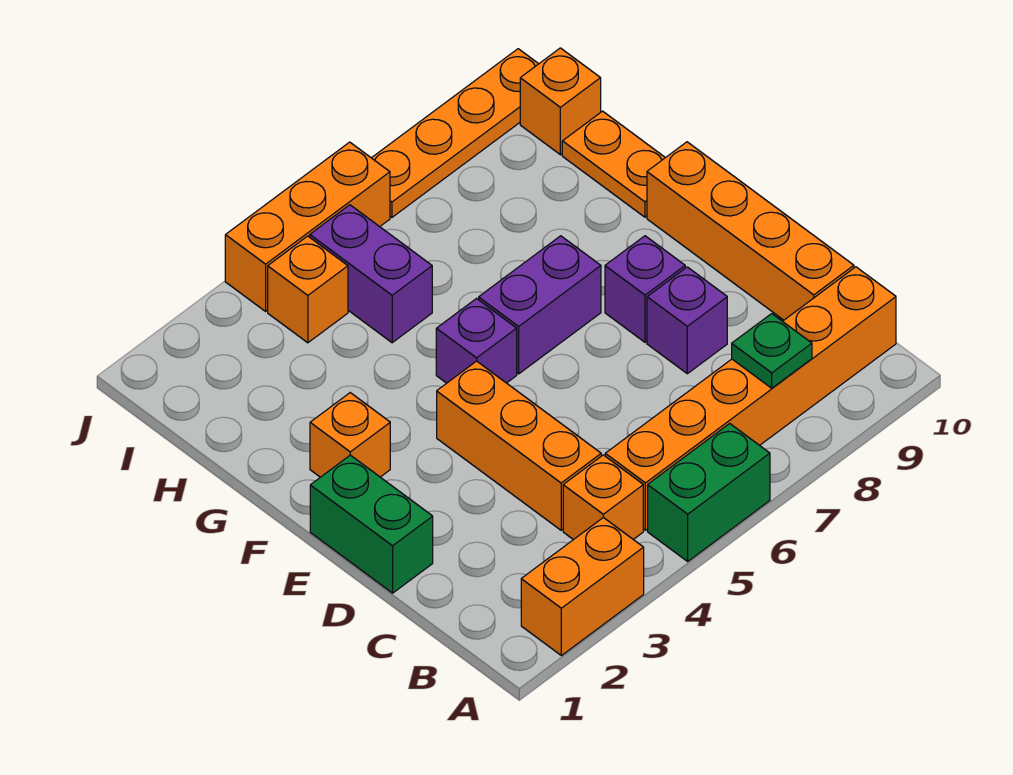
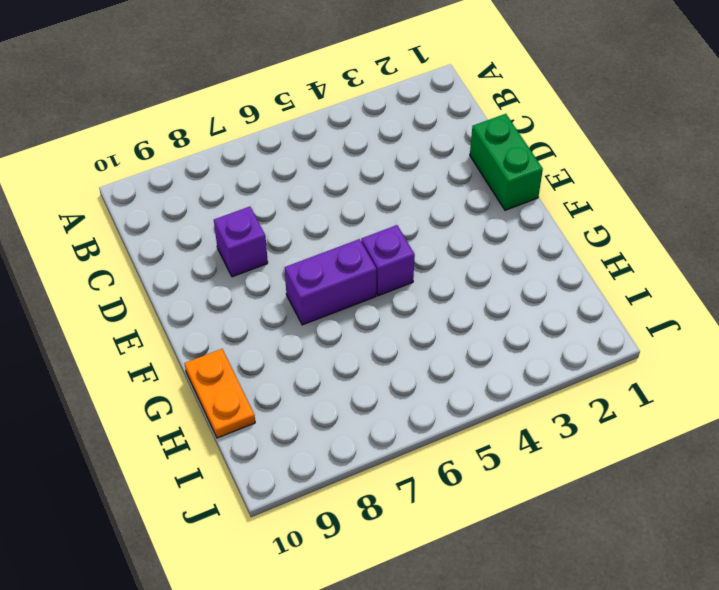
none -> orange 1x2 brick [521,517,644,656]
none -> green 1x2 brick [648,424,770,561]
none -> orange 1x1 brick [563,455,643,540]

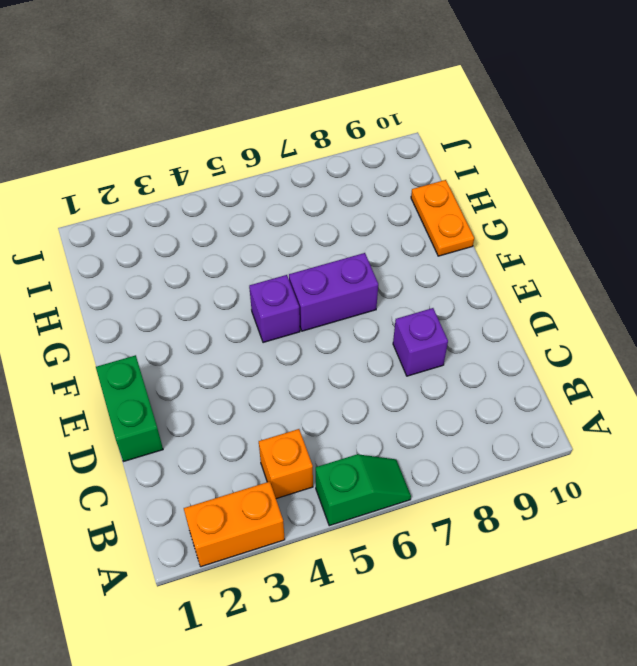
green 1x2 slope [316,454,411,526] -> green 1x2 brick [648,424,770,561]
none -> orange 1x6 brick [605,267,896,530]
none -> orange 1x3 brick [437,361,601,530]
none -> orange 1x4 brick [647,142,854,320]

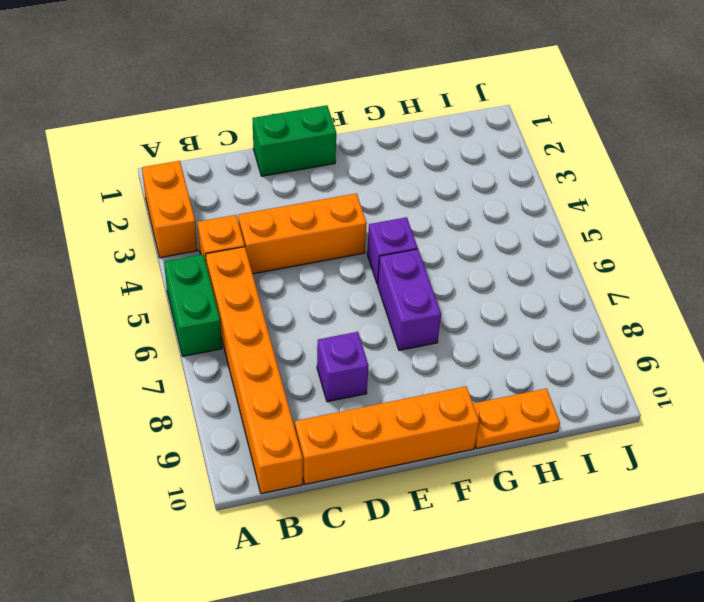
none -> purple 1x1 brick [605,236,685,342]
none -> orange 1x1 brick [310,393,390,477]
none -> purple 1x2 brick [310,205,432,343]

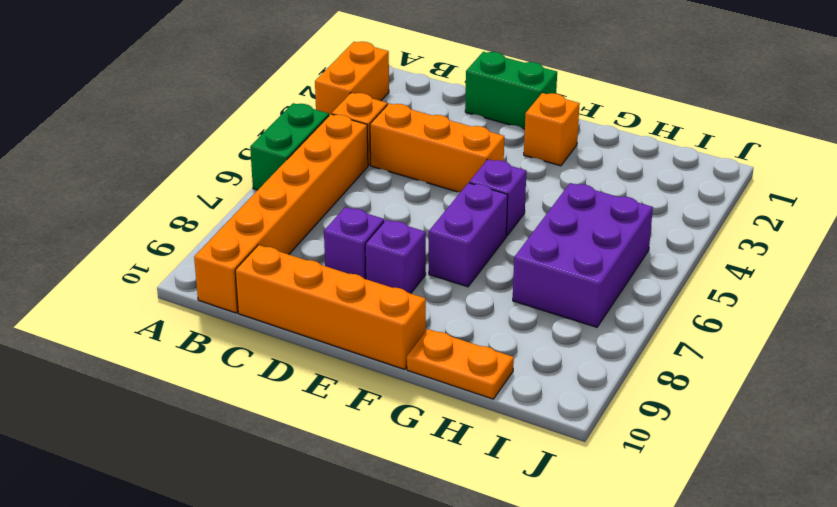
purple 2x3 brick [513,183,653,327] -> purple 1x2 brick [310,205,432,343]
none -> orange 1x1 brick [268,236,348,343]
none -> orange 1x1 brick [520,48,601,155]
none -> orange 1x3 brick [225,142,390,311]

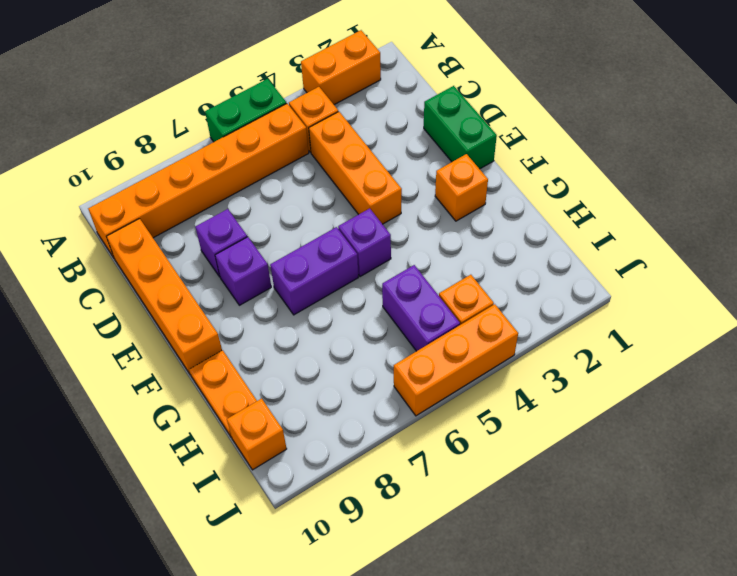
none -> orange 1x4 plate [372,49,538,217]
none -> green 1x1 plate [732,314,812,388]

